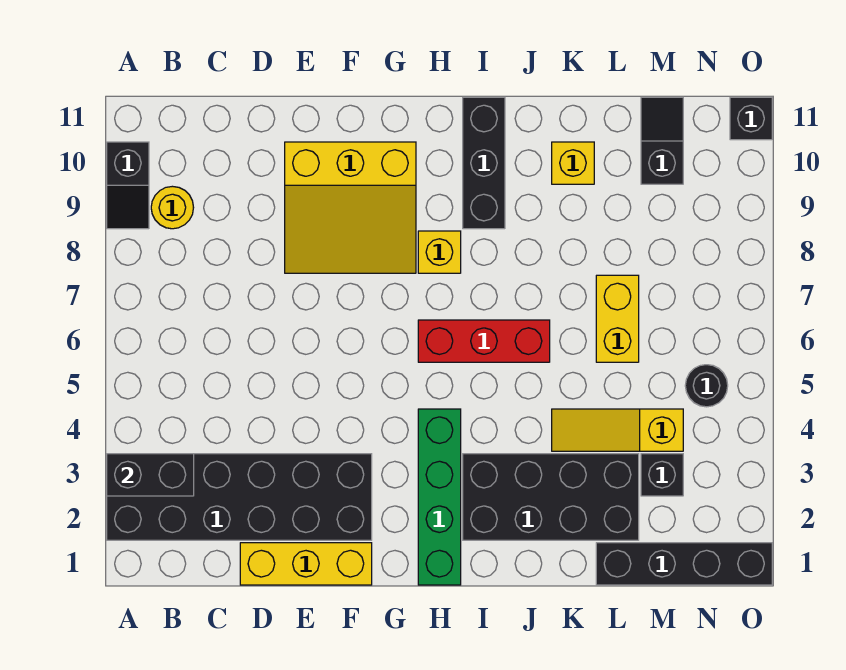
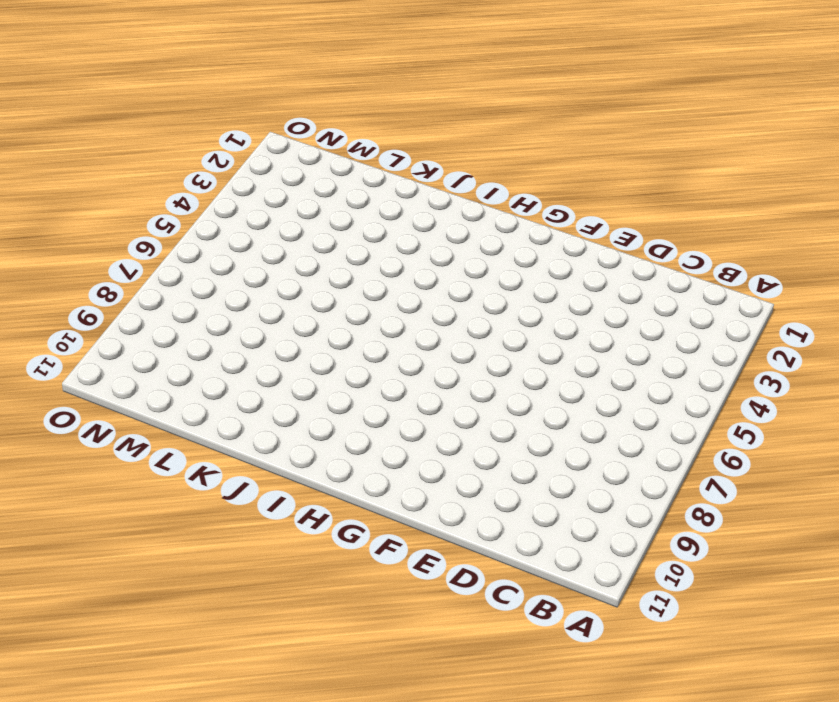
none -> black 2x6 brick [107,454,372,540]
none -> black 1x2 slope [107,142,149,229]
none -> yellow 1x1 round brick [151,186,194,229]

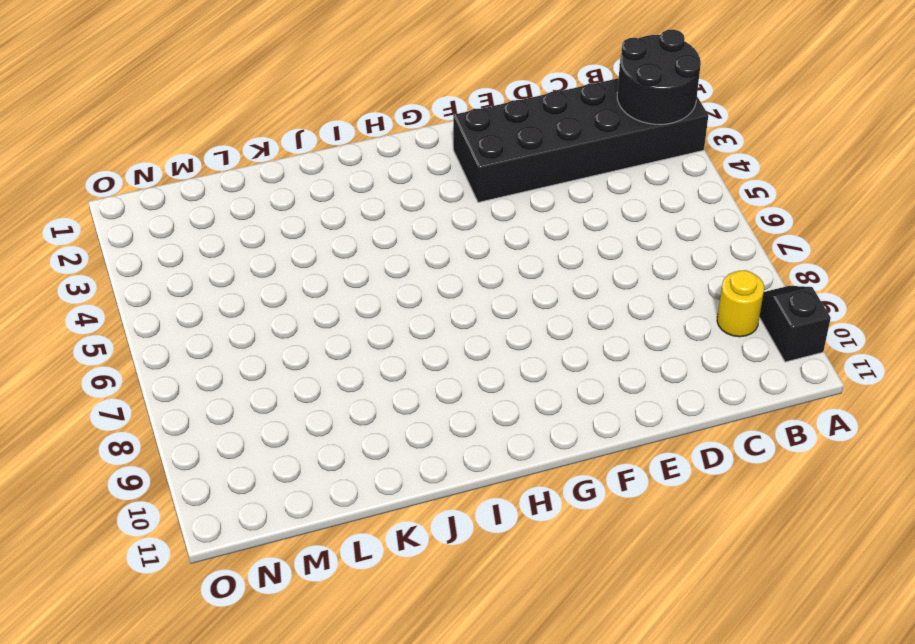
black 2x2 round brick [617,30,701,124] -> black 1x2 brick [107,454,194,496]
none -> yellow 1x3 brick [240,543,372,585]
none -> yellow 3x3 slope [285,142,416,273]
none -> green 1x4 brick [418,409,461,585]

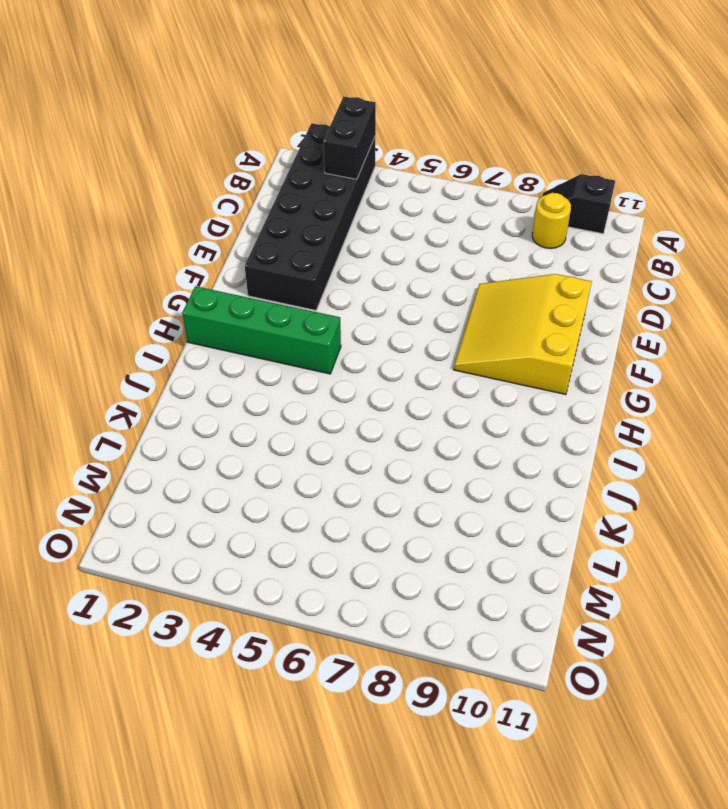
none -> yellow 1x3 brick [240,543,372,585]
none -> red 1x3 brick [418,320,550,362]
none -> yellow 1x1 brick [418,231,461,273]

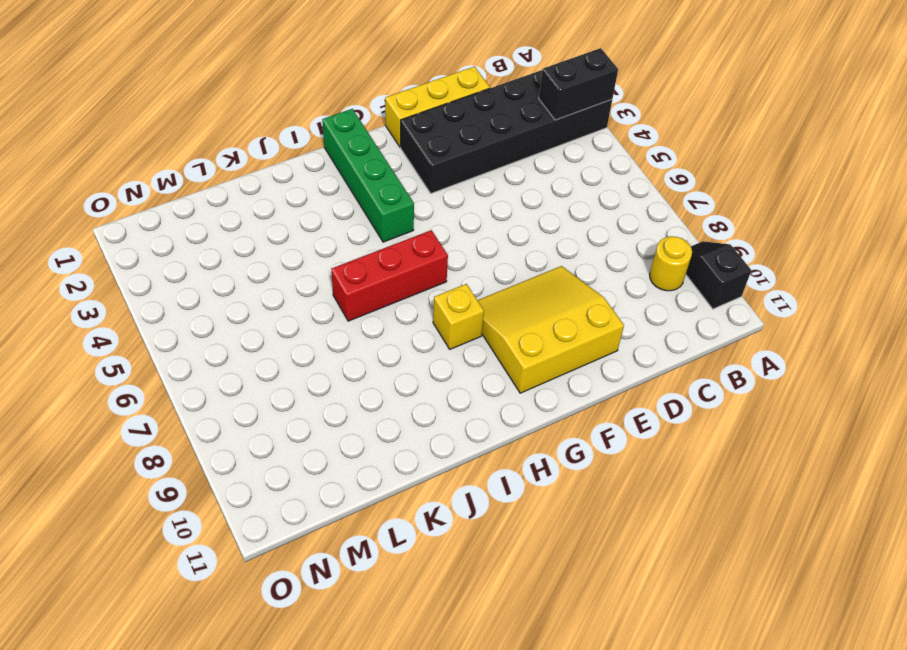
none -> black 2x4 brick [463,454,639,540]
none -> black 1x3 brick [463,97,505,229]
none -> yellow 1x3 slope [552,409,683,451]

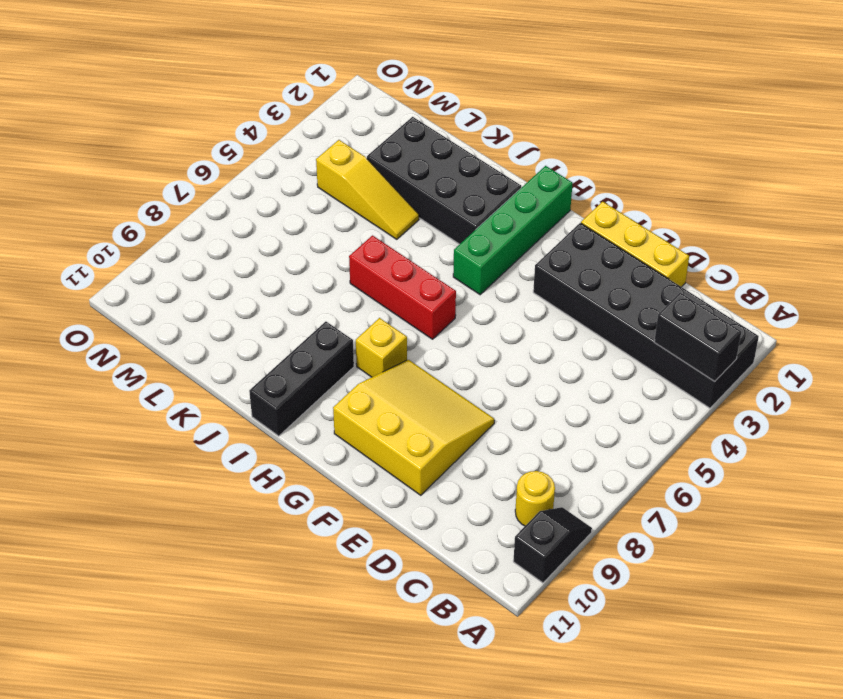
none -> yellow 1x1 brick [552,142,594,184]
none -> black 1x4 brick [596,543,772,585]
none -> yellow 1x2 brick [596,275,639,362]

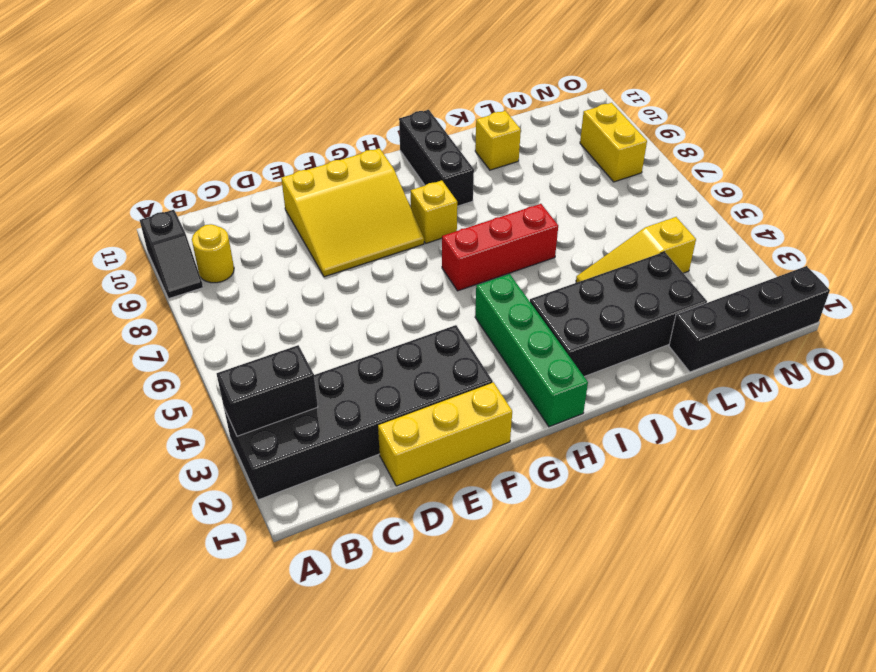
yellow 1x2 brick [580,103,647,182] -> yellow 1x2 brick moved to [596,275,639,362]
none -> black 1x1 brick [641,454,683,496]
none -> black 1x2 slope [641,97,683,184]
none -> black 1x1 round brick [685,365,728,407]

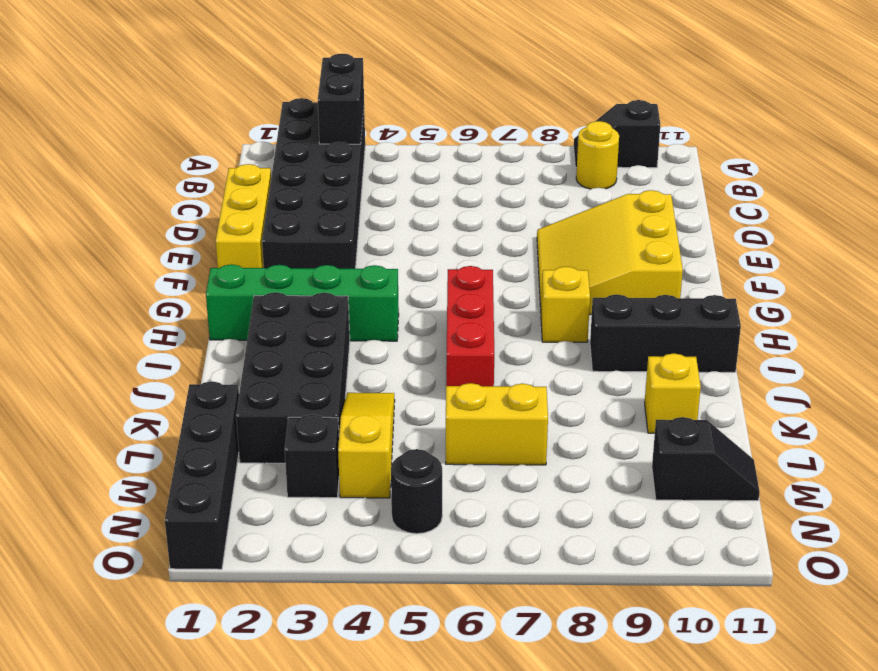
none -> black 1x1 brick [730,97,772,140]

